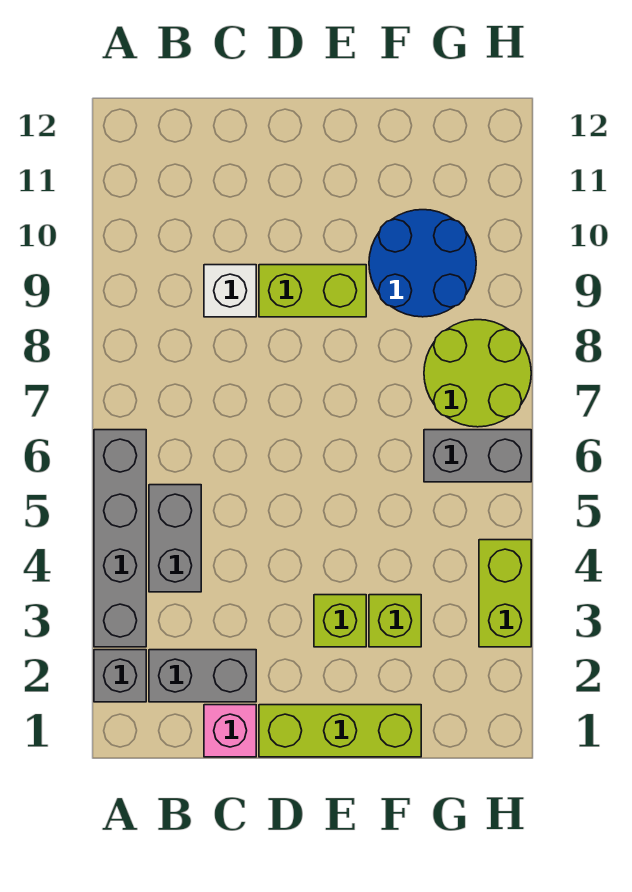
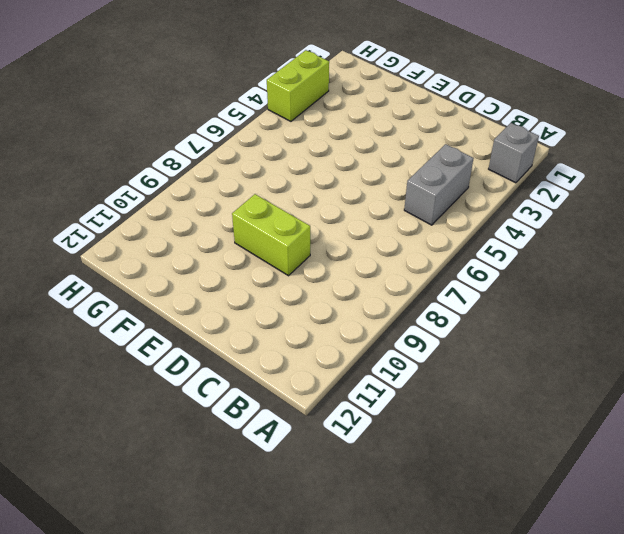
none -> grey 1x4 brick [94,430,146,647]
none -> grey 1x2 brick [149,650,256,702]
none -> pink 1x1 brick [204,705,256,757]

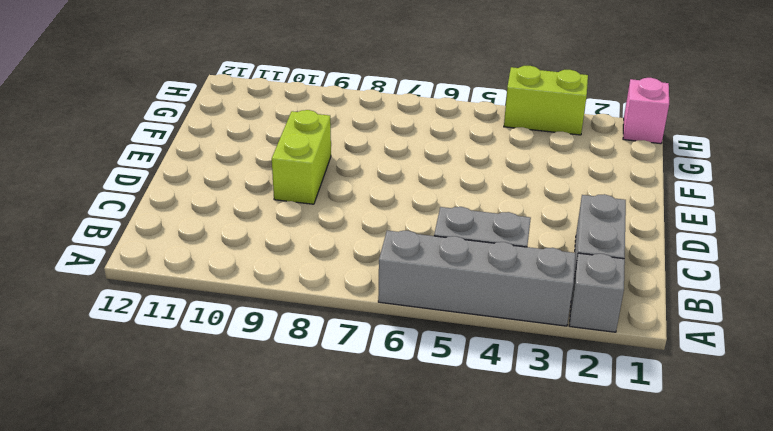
pink 1x1 brick [623,78,669,144] -> pink 1x1 brick moved to [204,705,256,757]
none -> white 1x1 brick [204,265,256,317]
none -> lime 1x3 brick [259,705,421,757]
none -> lime 1x1 brick [314,595,366,647]

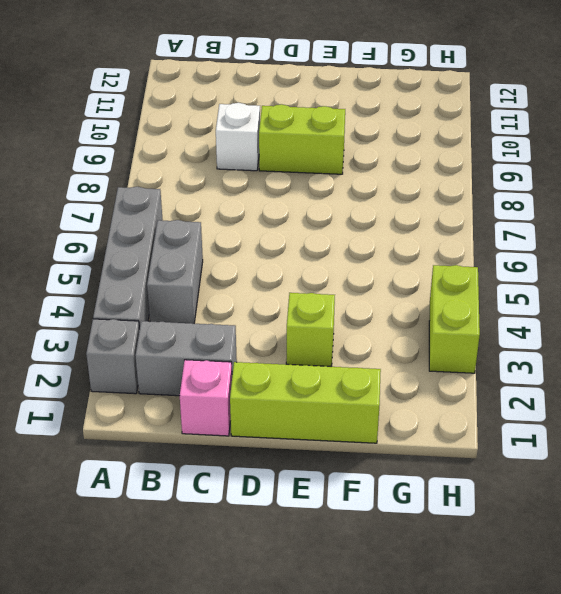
none -> lime 1x1 brick [369,595,421,647]
none -> blue 2x2 round brick [369,210,476,317]
none -> grey 1x2 brick [424,430,531,482]

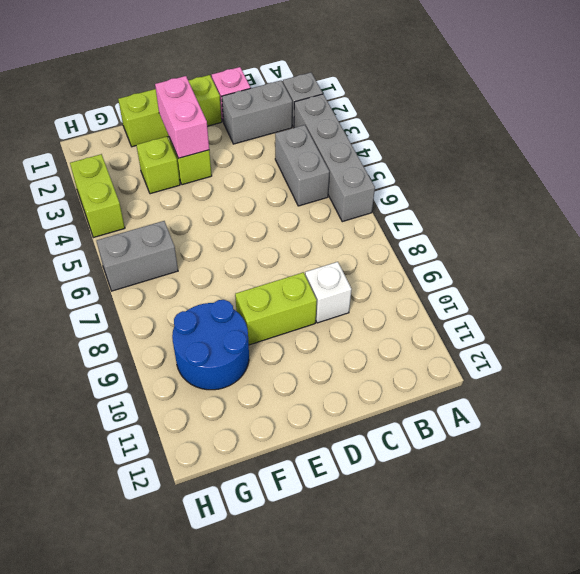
pink 1x2 brick [155,76,209,158] -> none
none -> lime 2x2 round brick [424,320,531,427]

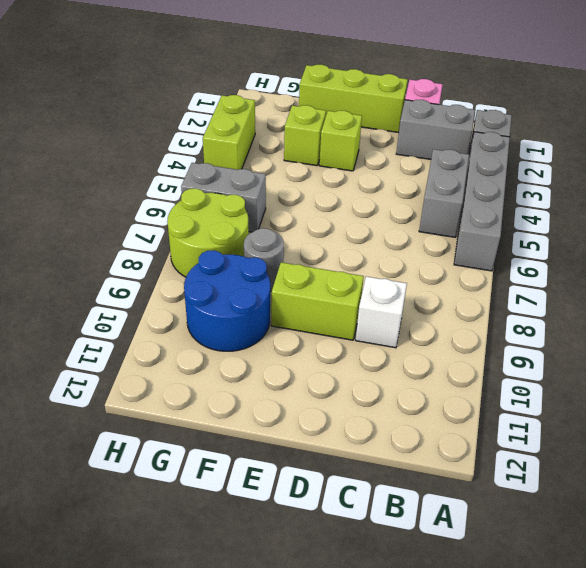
grey 1x1 round brick [244,228,284,291] -> none

